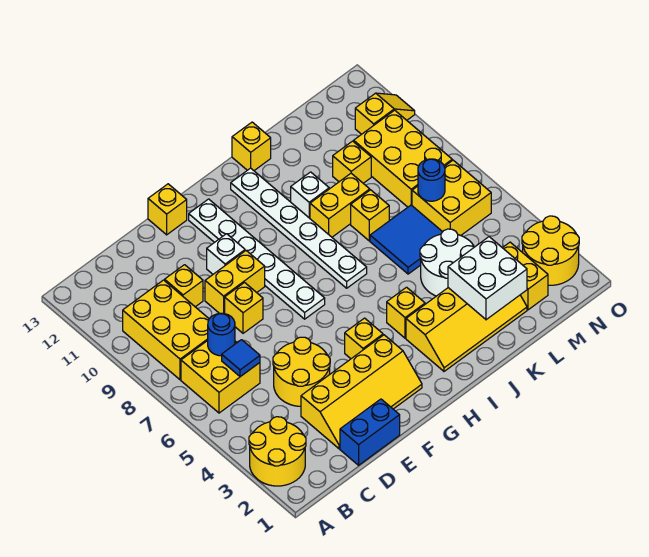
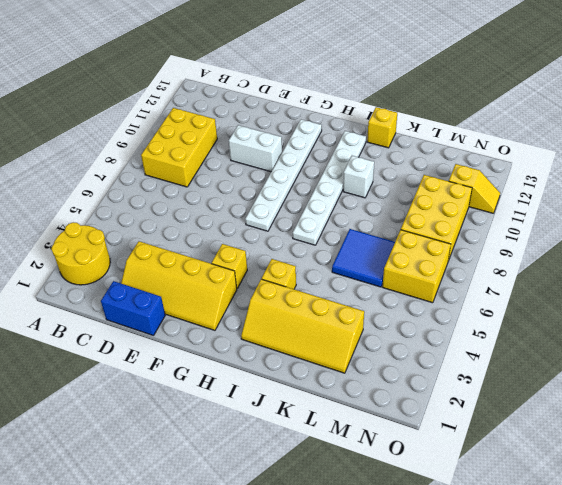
white 1x2 brick [229,125,282,172] -> white 1x1 brick [207,234,245,274]
none -> yellow 2x2 brick [181,341,260,413]
none -> yellow 2x2 round brick [273,337,330,406]
none -> yellow 1x1 brick [165,265,203,307]
none -> yellow 1x1 brick [225,283,263,333]

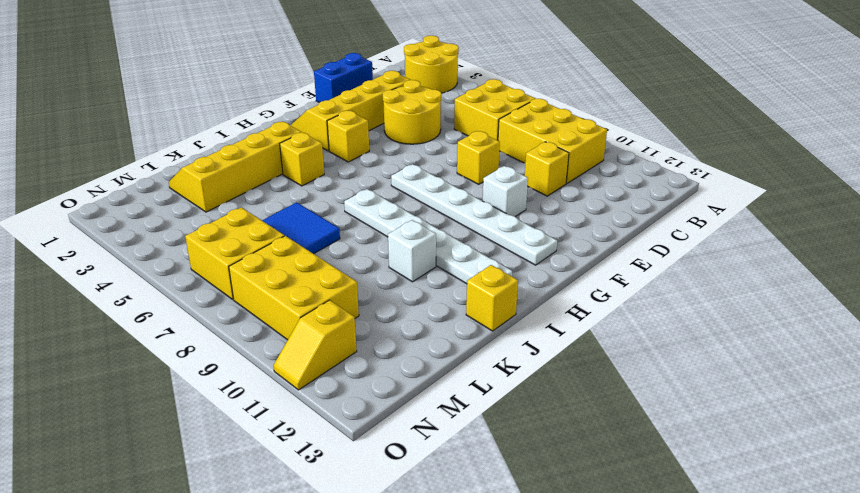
none -> yellow 1x2 brick [205,251,265,314]
none -> yellow 1x1 brick [148,184,187,235]
none -> yellow 1x2 brick [310,173,370,237]
none -> white 2x2 round brick [420,229,474,296]

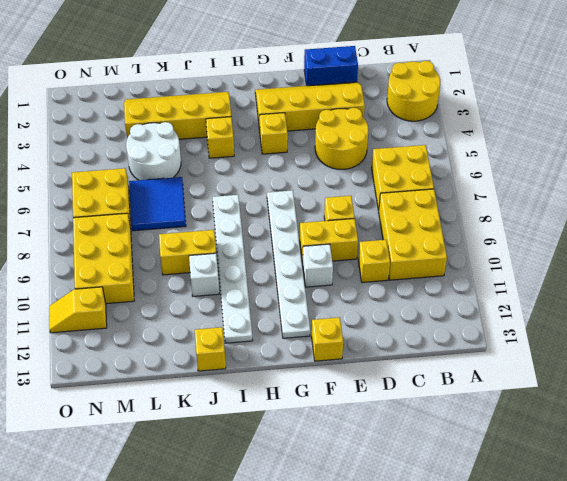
none -> yellow 1x1 brick [351,190,389,241]
none -> yellow 1x1 brick [333,141,371,183]
none -> yellow 1x2 brick [503,242,548,310]
none -> yellow 2x2 round brick [522,216,579,285]

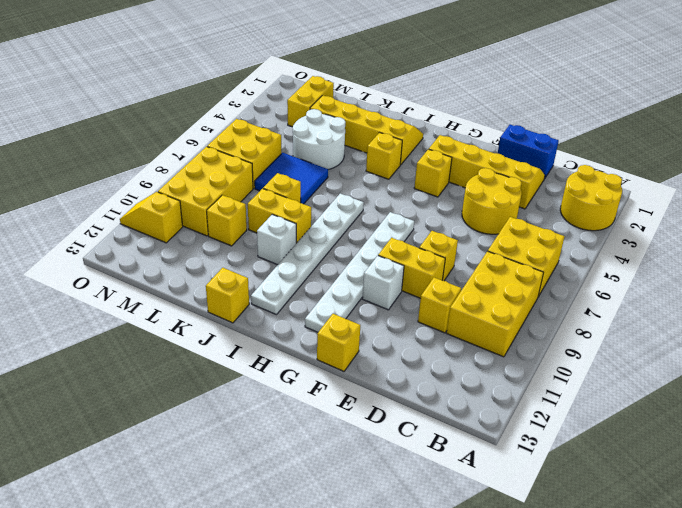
none -> yellow 2x2 round brick [522,216,579,285]
none -> blue 1x1 tile [222,340,260,377]
none -> blue 1x1 round brick [208,313,235,356]
none -> white 2x2 brick [448,237,527,320]

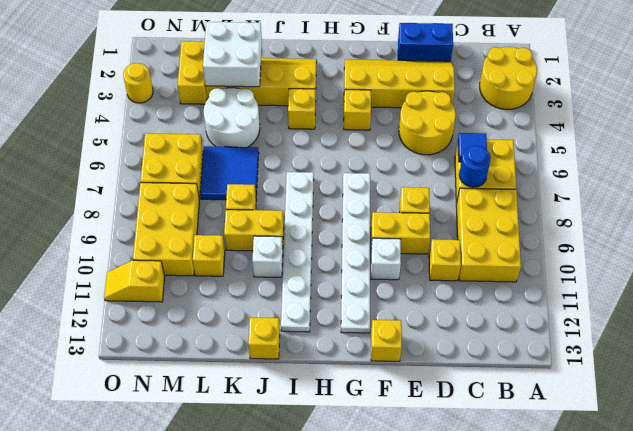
yellow 1x1 round brick [123,63,153,103] -> yellow 2x2 round brick [522,216,579,285]
none -> blue 1x1 round brick [418,159,445,201]

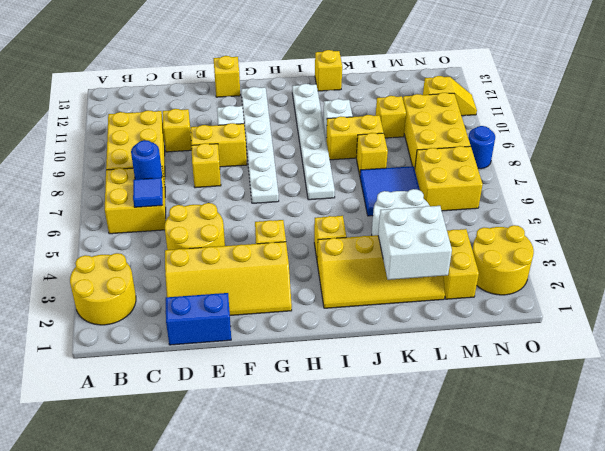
blue 1x1 round brick [468,126,495,169] -> blue 1x1 round brick moved to [418,159,445,201]

